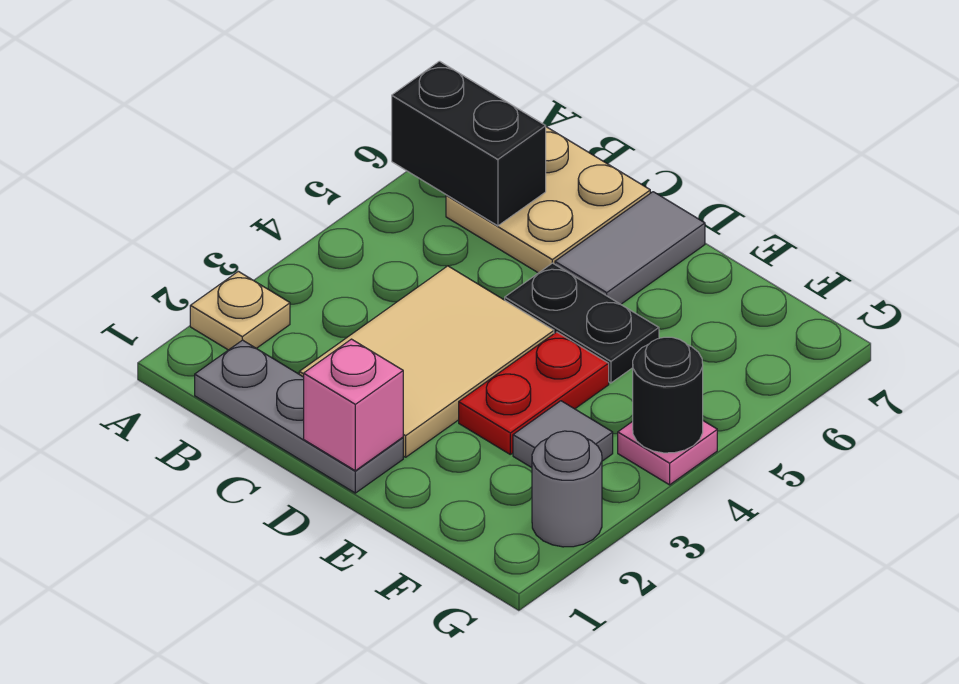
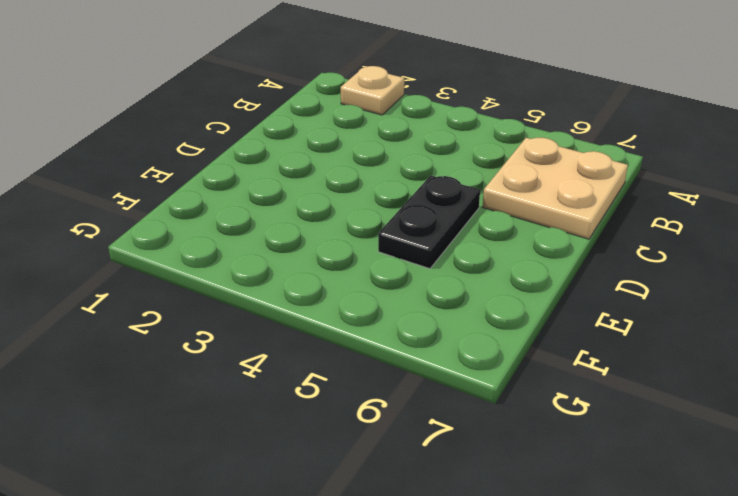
none -> grey 1x3 plate [195,340,403,493]
none -> tan 2x3 tile [299,266,554,457]
none -> grey 1x2 tile [555,192,705,304]

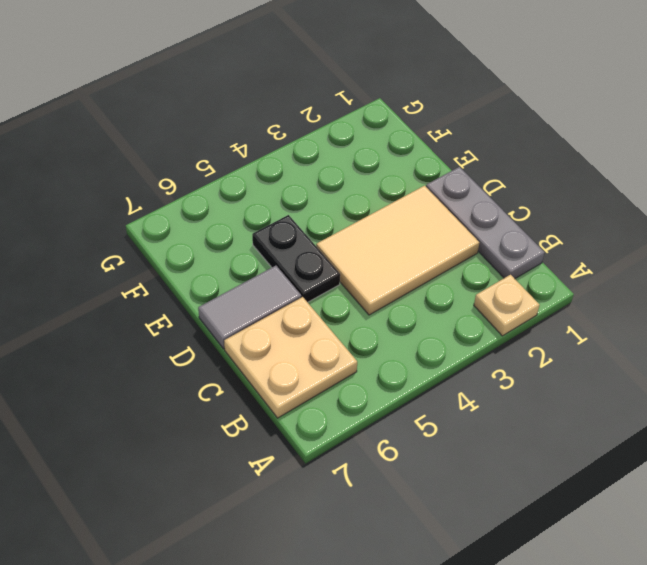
none -> red 1x2 plate [459,332,609,454]
none -> grey 1x1 tile [513,401,613,468]
none -> grey 1x1 round brick [532,431,602,547]

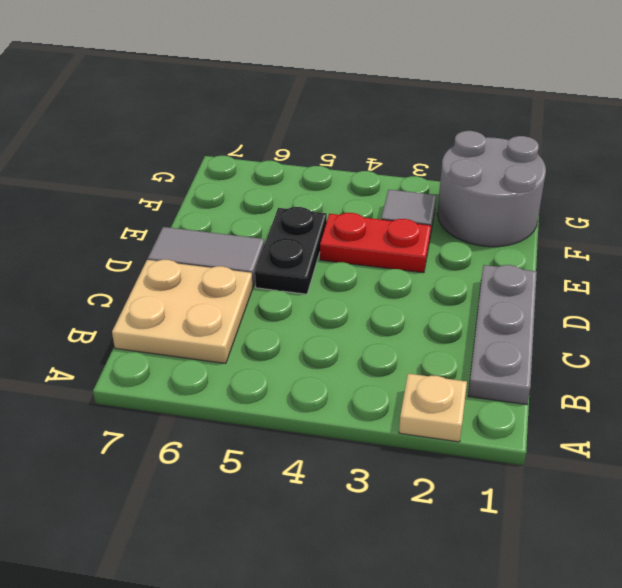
grey 2x2 round brick [437,131,546,247] -> grey 1x1 round brick [532,431,602,547]
none -> tan 2x3 tile [299,266,554,457]
none -> pink 1x1 plate [618,421,717,485]
none -> black 1x2 brick [392,61,546,226]

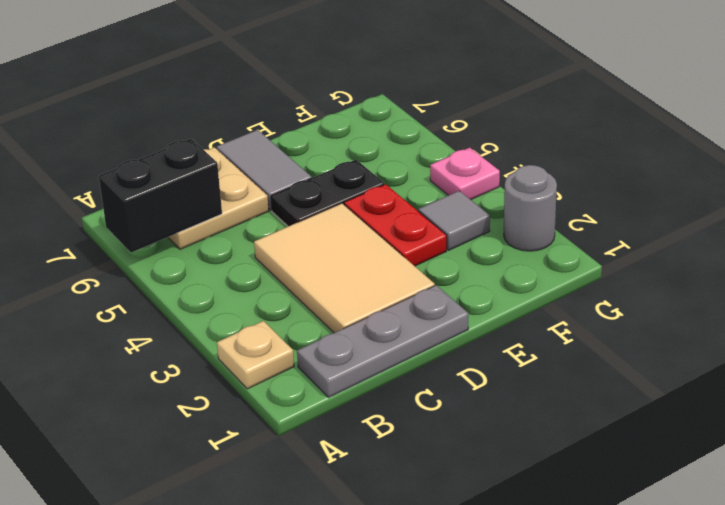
none -> pink 1x1 brick [304,339,403,471]
none -> black 1x1 round brick [633,337,703,453]

